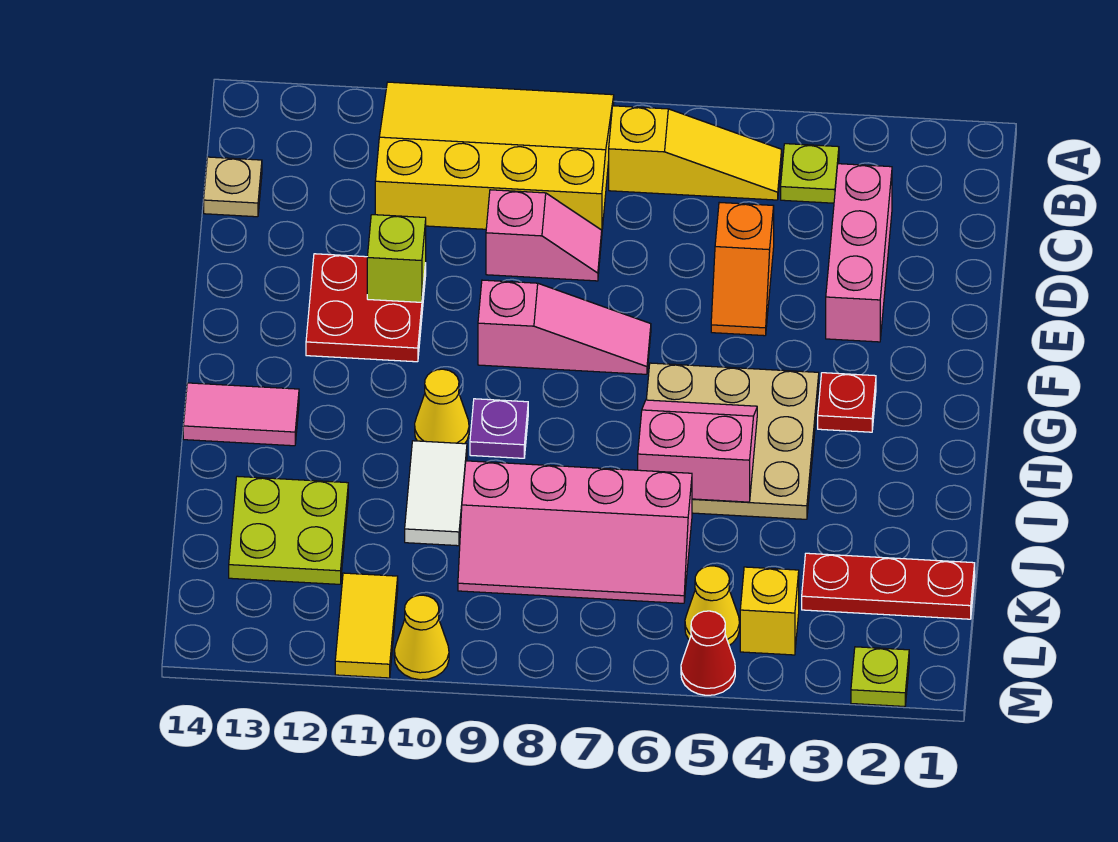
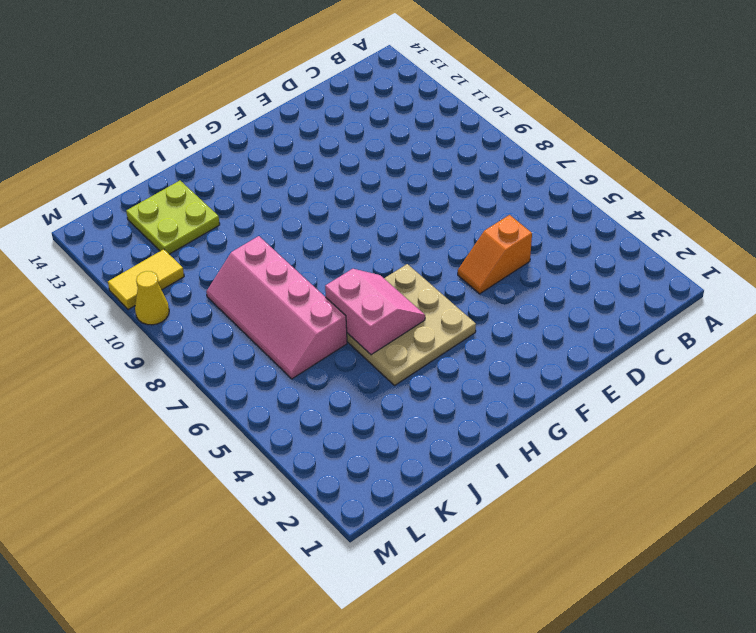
none -> yellow 3x4 slope [375,82,614,230]
none -> lime 1x1 plate [781,144,839,203]
none -> yellow 1x3 slope [609,106,782,200]

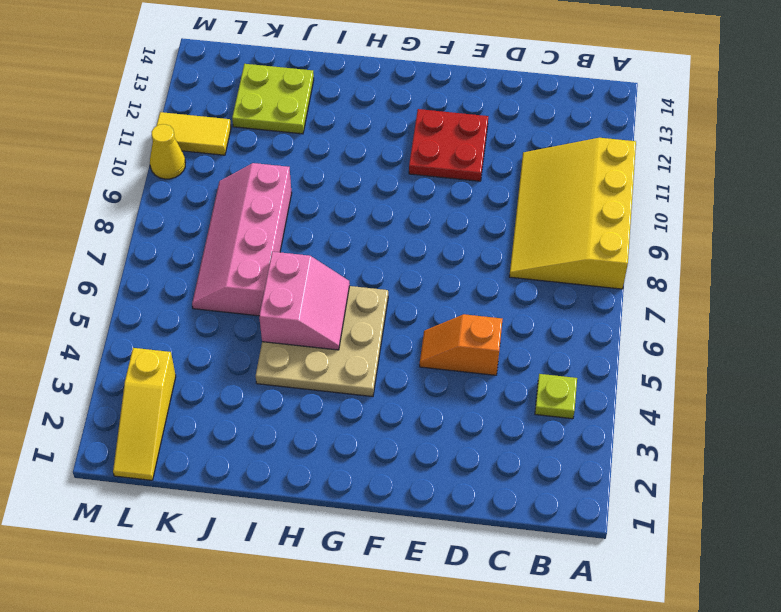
yellow 3x4 slope [509,138,636,289] -> yellow 3x4 slope turned to [375,82,614,230]
yellow 1x3 slope [113,348,176,480] -> yellow 1x3 slope moved to [609,106,782,200]
none -> pink 1x3 brick [826,164,892,342]
none -> tan 1x1 plate [204,157,262,217]
none -> pink 1x2 slope [486,190,602,281]

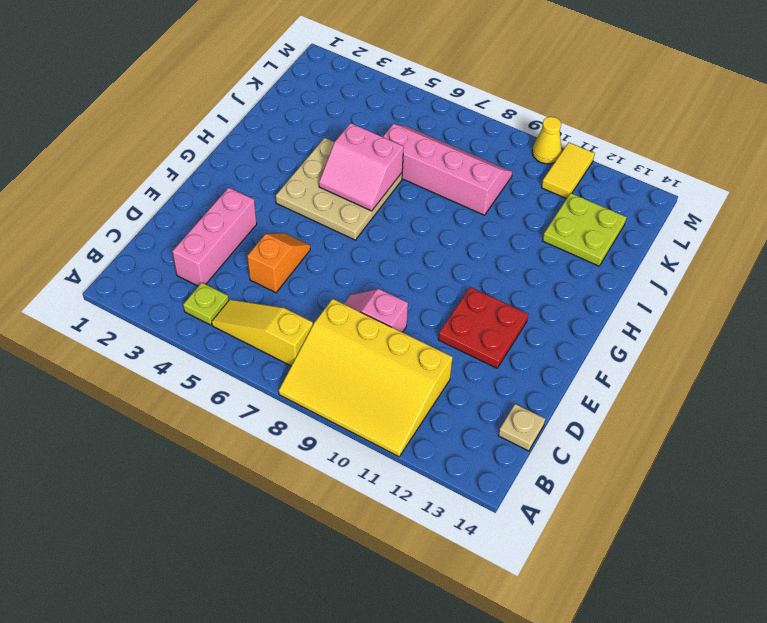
none -> pink 1x3 slope [478,280,651,374]
none -> red 1x1 plate [818,373,876,432]
none -> purple 1x1 plate [470,399,528,458]

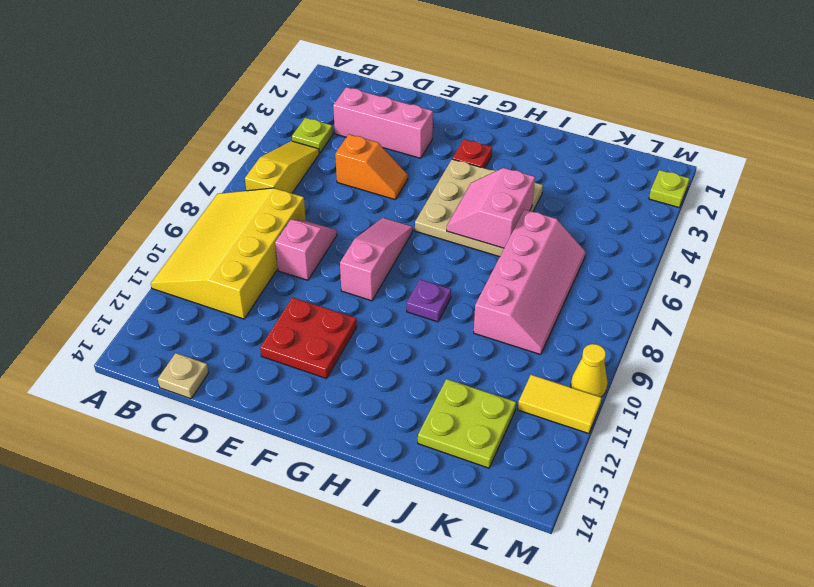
none -> yellow 1x1 cone [415,369,469,444]
none -> pink 1x2 tile [183,383,299,446]
none -> white 1x2 tile [405,441,467,546]

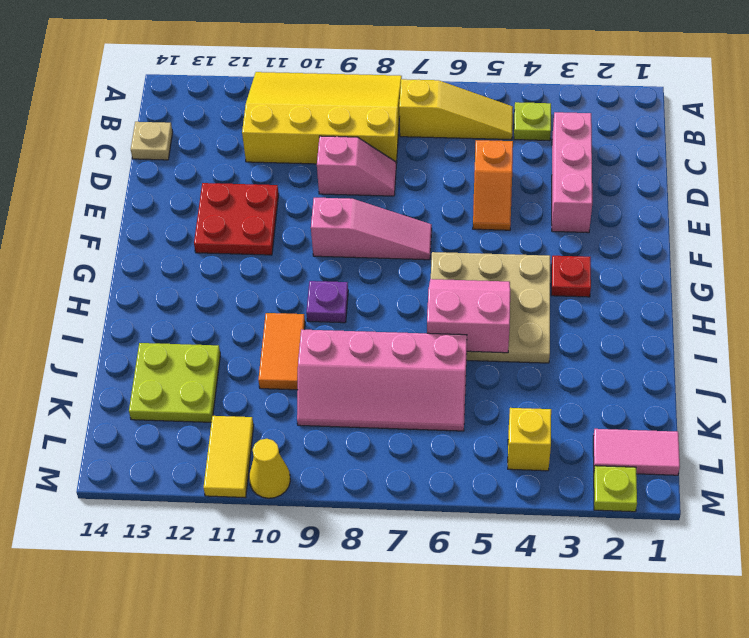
orange 1x2 tile [258,313,305,390] -> white 1x2 tile [405,441,467,546]
pink 1x2 tile [593,429,680,475] -> pink 1x2 tile moved to [183,383,299,446]
none -> yellow 1x1 cone [415,369,469,444]
none -> red 1x3 plate [802,553,975,619]
none -> yellow 1x1 cone [685,566,740,645]

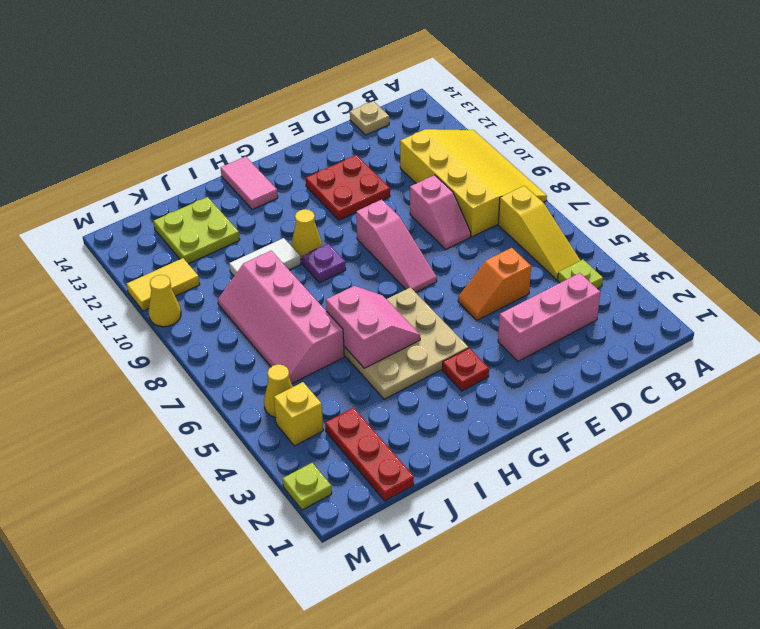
none -> red 1x1 cone [681,611,735,695]
none -> lime 1x1 brick [367,215,426,302]

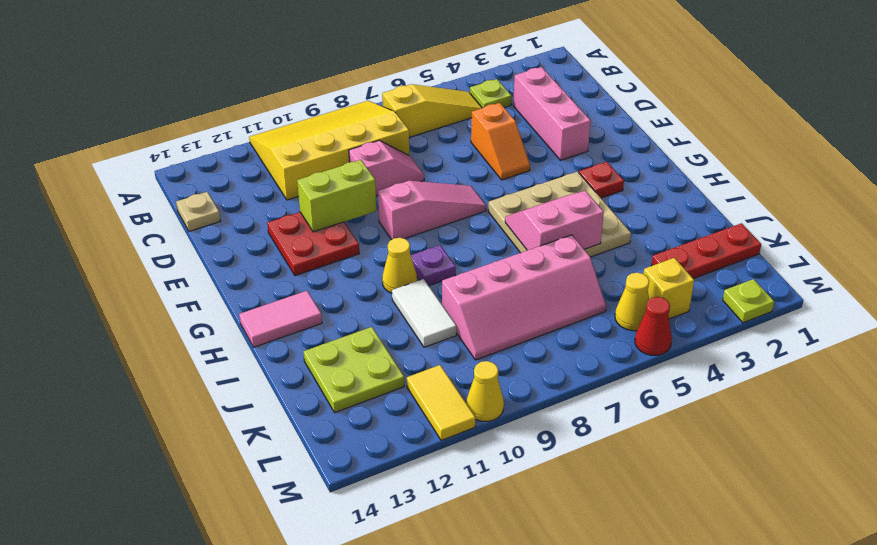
lime 1x2 brick [297,160,376,232] -> lime 1x1 brick [367,215,426,302]

